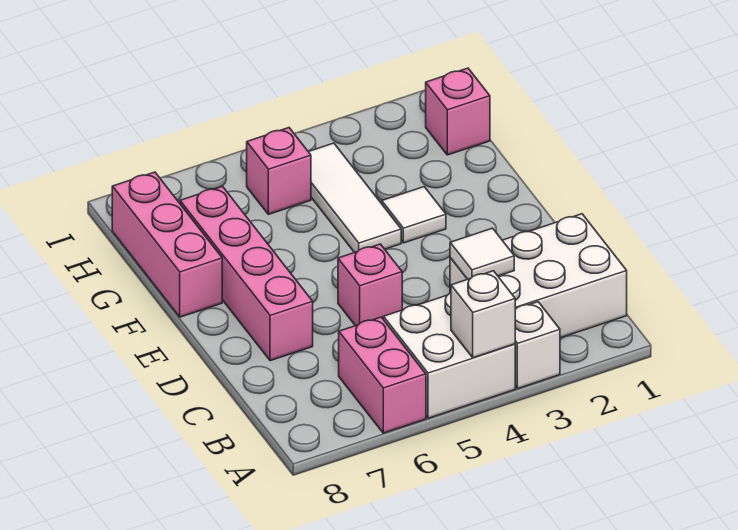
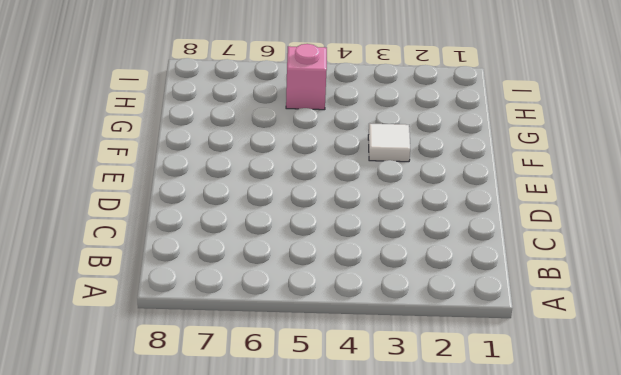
none -> white 1x1 brick [515,302,560,389]
none -> white 2x2 brick [383,293,515,418]
none -> pink 1x2 brick [339,317,426,433]

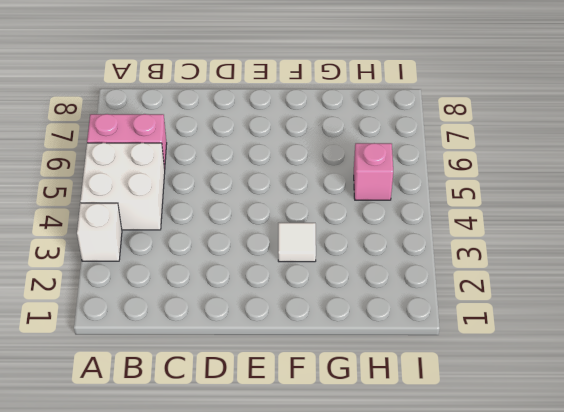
none -> white 2x3 brick [450,214,627,338]
none -> pink 1x1 brick [338,244,402,326]
none -> pink 1x4 brick [180,186,313,361]

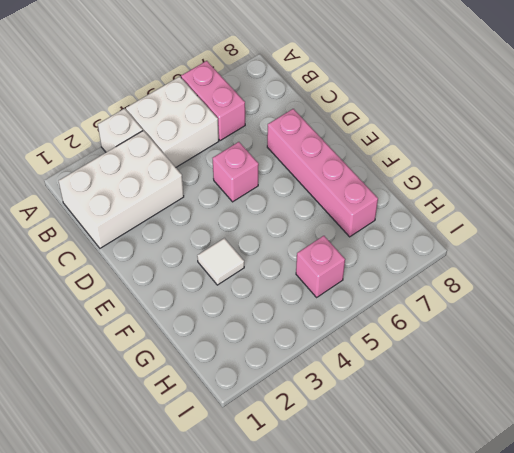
none -> white 1x3 tile [309,143,401,253]
none -> pink 1x3 brick [112,172,222,317]
none -> pink 1x1 brick [426,68,490,155]

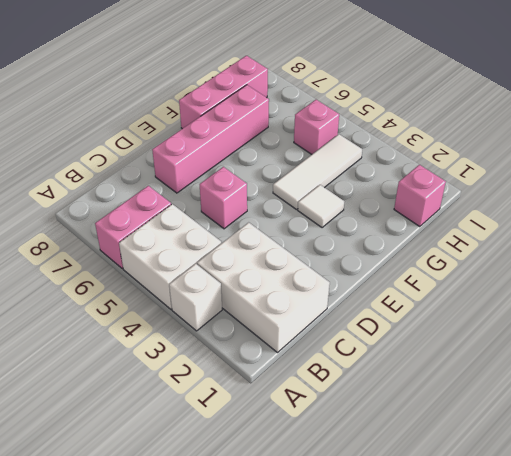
none -> white 1x1 brick [451,271,515,358]
none -> white 1x1 tile [450,228,514,279]

